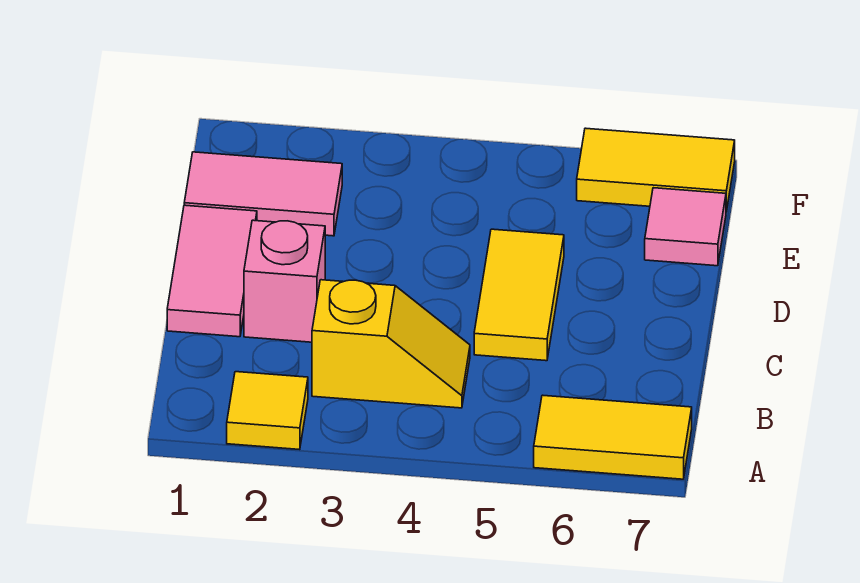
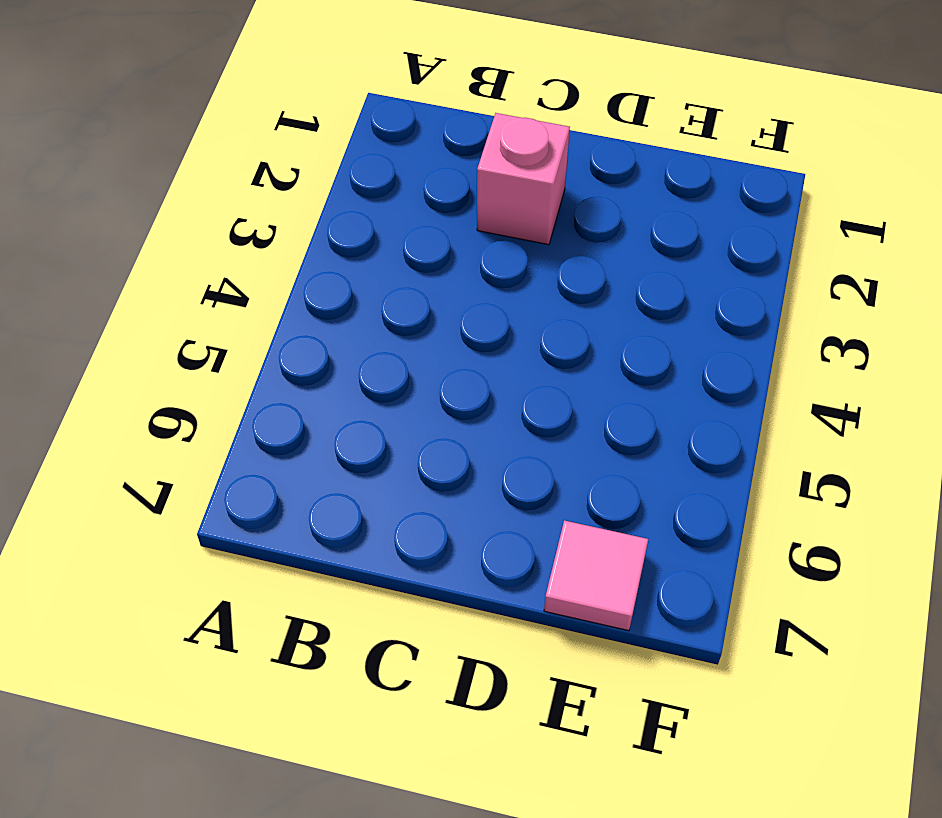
none -> yellow 1x1 tile [227,372,308,450]
none -> yellow 1x2 tile [534,395,692,479]

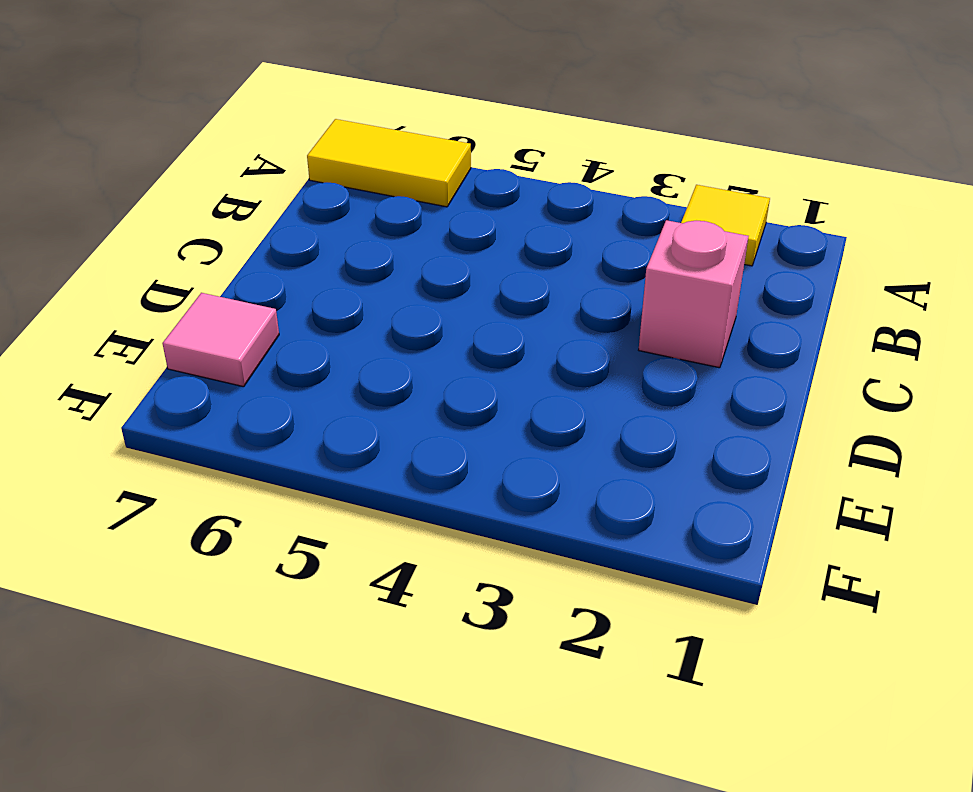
none -> yellow 1x2 slope [312,280,470,408]
none -> pink 1x2 tile [167,205,257,337]

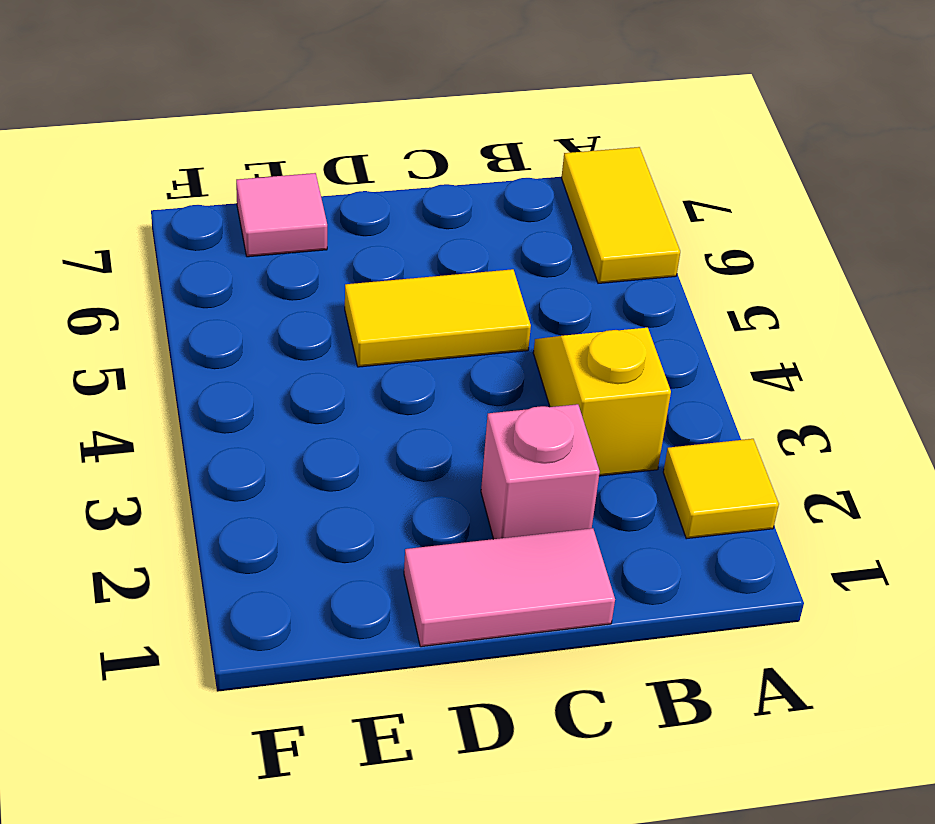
none -> pink 1x2 tile [184,152,342,236]
none -> yellow 1x2 tile [577,128,735,212]

